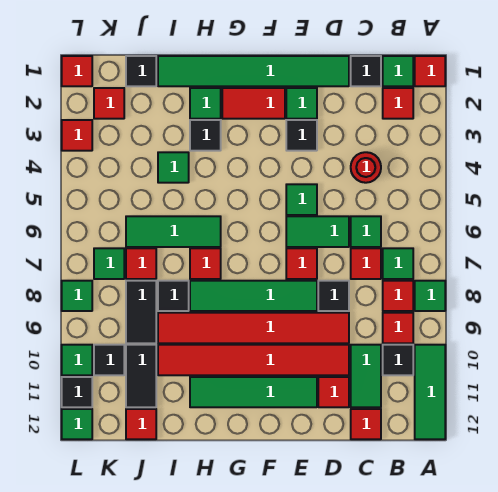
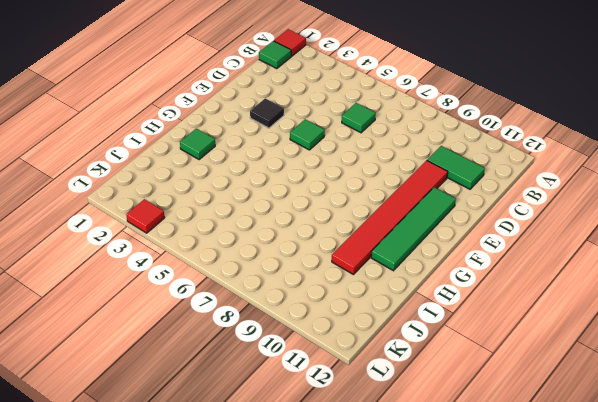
none -> green 1x1 tile [415,281,445,311]
none -> green 1x3 tile [415,345,445,439]
none -> red 1x1 tile [383,88,413,119]
none -> green 1x1 tile [383,248,413,279]

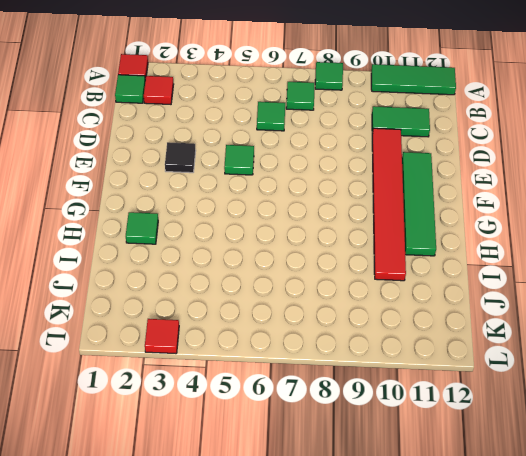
none -> red 1x1 tile [383,281,413,311]
none -> red 1x1 tile [383,313,413,343]
none -> black 1x1 tile [383,345,413,375]
none -> black 1x1 tile [351,56,381,86]

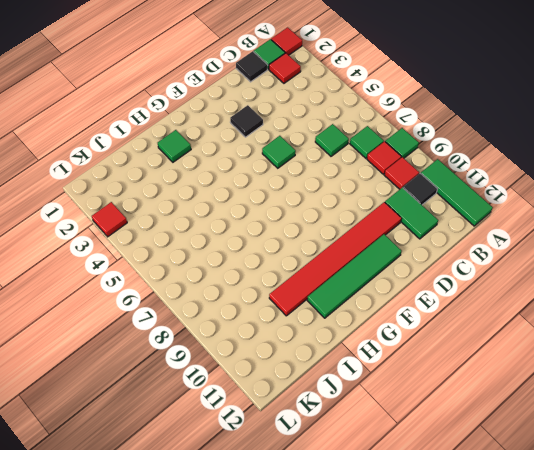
none -> red 1x1 round brick [351,152,381,183]
none -> red 1x1 tile [351,248,381,279]
none -> red 1x1 tile [351,409,381,439]
none -> green 1x6 tile [158,56,349,86]

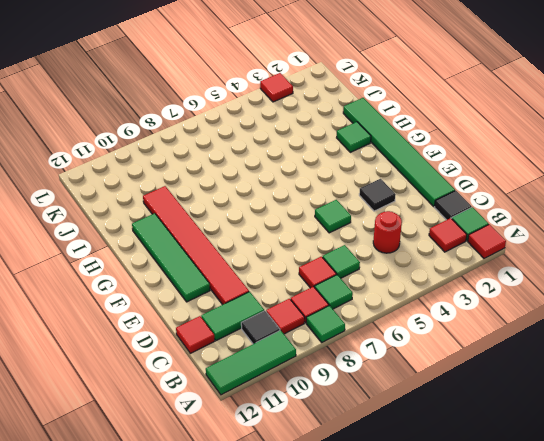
none -> green 1x2 tile [286,216,349,247]
none -> black 1x1 tile [318,281,349,311]
none -> red 1x6 tile [158,313,349,343]
none -> red 1x1 tile [318,377,349,407]

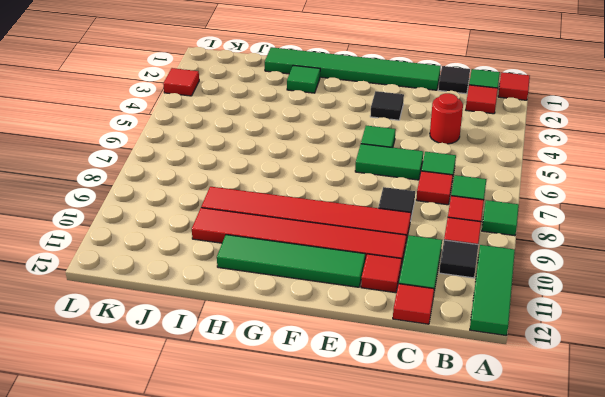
none -> green 1x1 tile [286,88,317,119]
none -> red 1x1 tile [286,248,317,279]
none -> green 1x4 tile [190,281,317,311]
none -> red 1x2 tile [222,88,285,119]

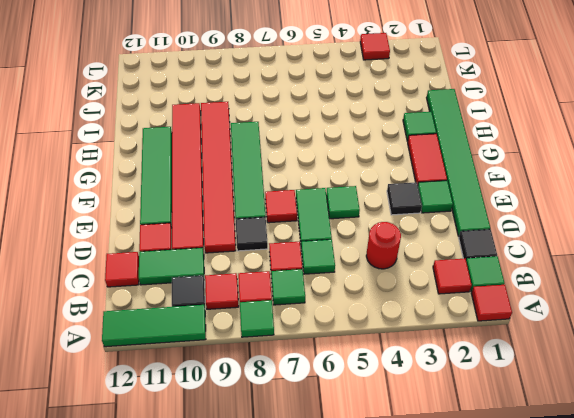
none -> black 1x1 tile [190,120,221,151]
none -> green 1x3 tile [126,216,221,247]
none -> red 1x1 tile [190,248,221,279]
none -> green 1x1 tile [158,152,189,183]

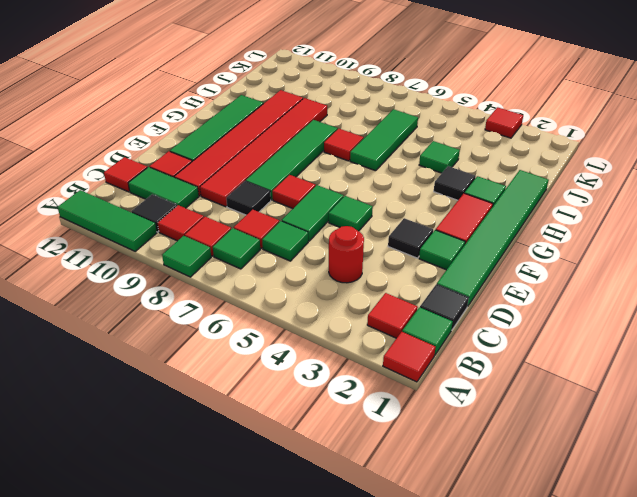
none -> black 1x1 tile [158,281,189,311]
none -> black 1x1 tile [126,56,156,86]
none -> red 1x1 tile [126,248,156,279]
none -> black 1x2 tile [126,281,156,343]

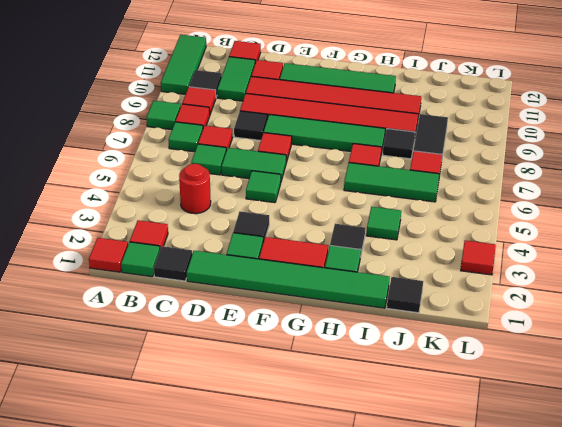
none -> black 1x2 tile [126,345,156,407]
none -> red 1x1 tile [126,409,156,439]
none -> red 1x1 tile [94,88,124,119]
none -> green 1x1 tile [94,248,124,279]

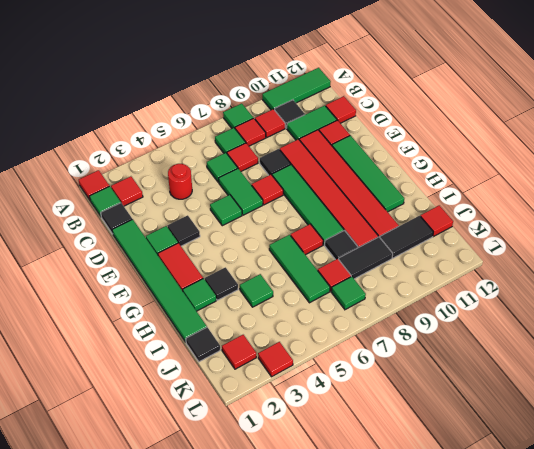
none -> black 1x1 tile [94,345,124,375]
none -> red 1x1 tile [62,56,92,86]
none -> green 1x1 tile [62,281,92,311]
none -> green 1x1 tile [62,345,92,375]

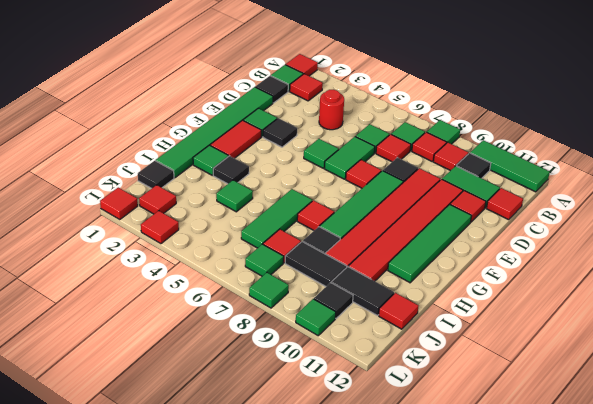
none -> black 1x1 tile [62,377,92,407]
none -> green 1x1 tile [62,409,92,439]

